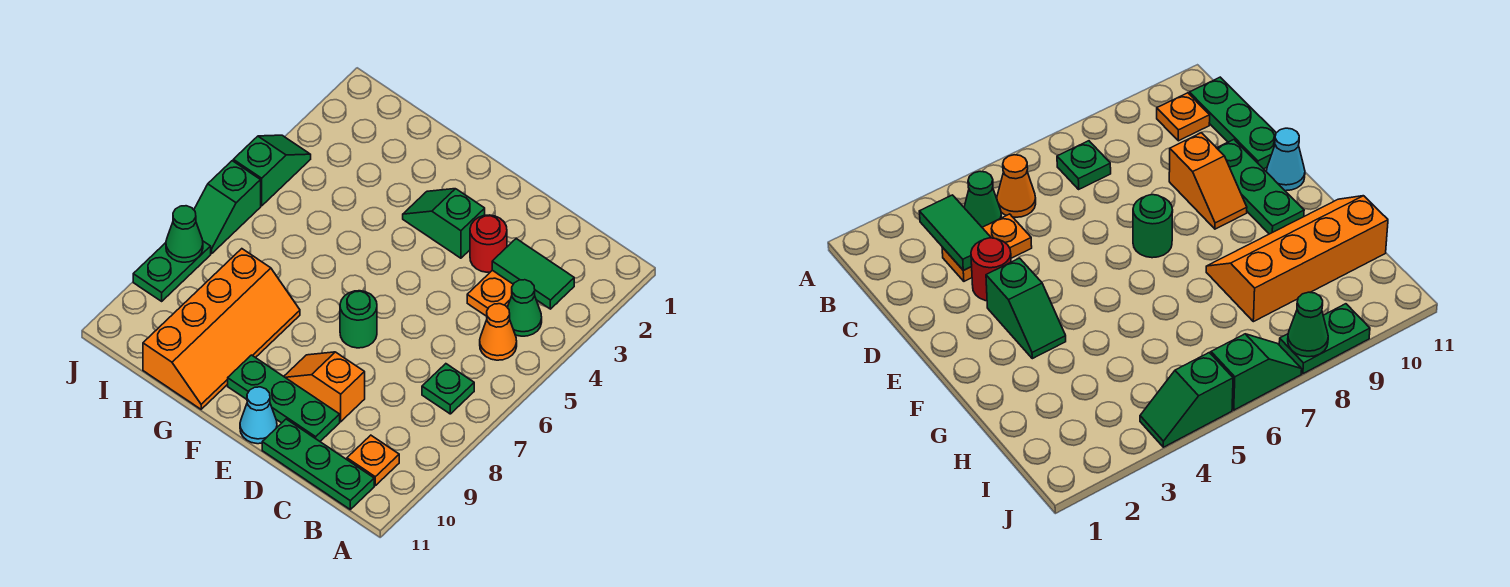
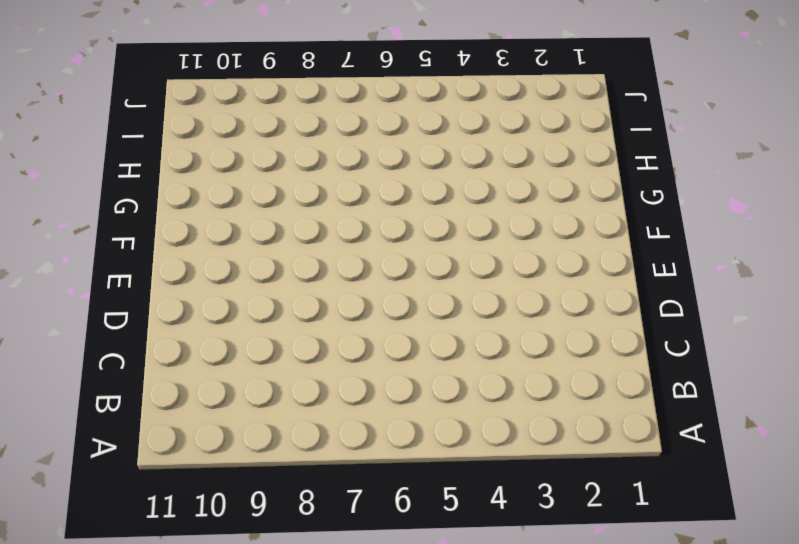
none -> green 1x1 cone [507,280,542,336]
none -> orange 1x1 cone [480,304,517,360]
none -> green 1x1 plate [422,364,474,414]

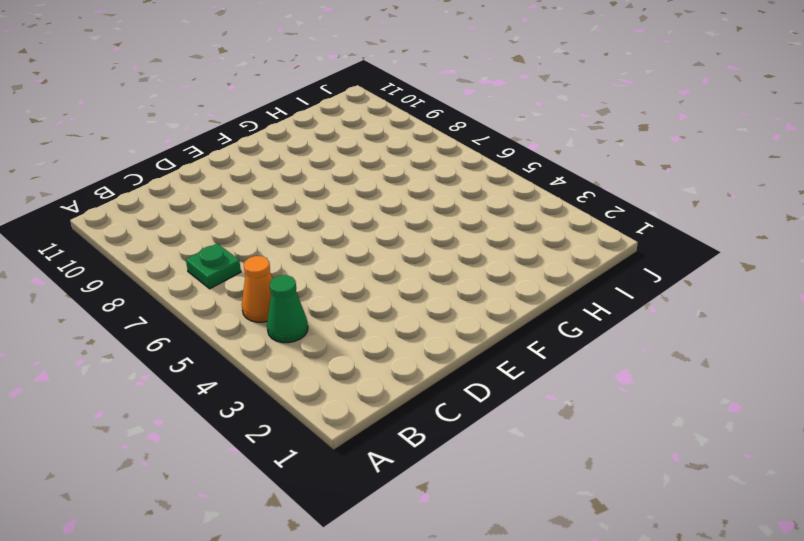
none -> orange 1x1 plate [347,435,399,486]
none -> green 1x3 plate [262,419,374,509]
none -> orange 1x2 plate [467,270,513,316]

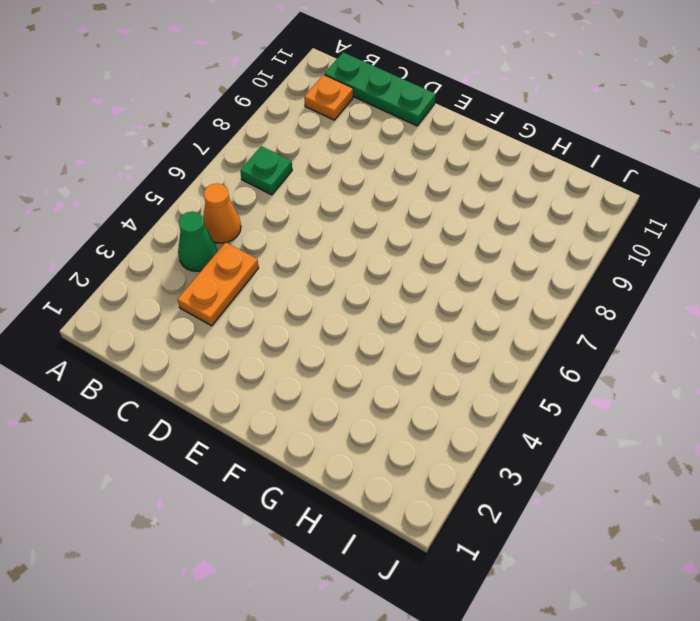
none -> red 1x1 round brick [470,215,507,272]
none -> orange 1x2 slope [284,352,365,422]
none -> green 1x3 plate [228,355,340,441]

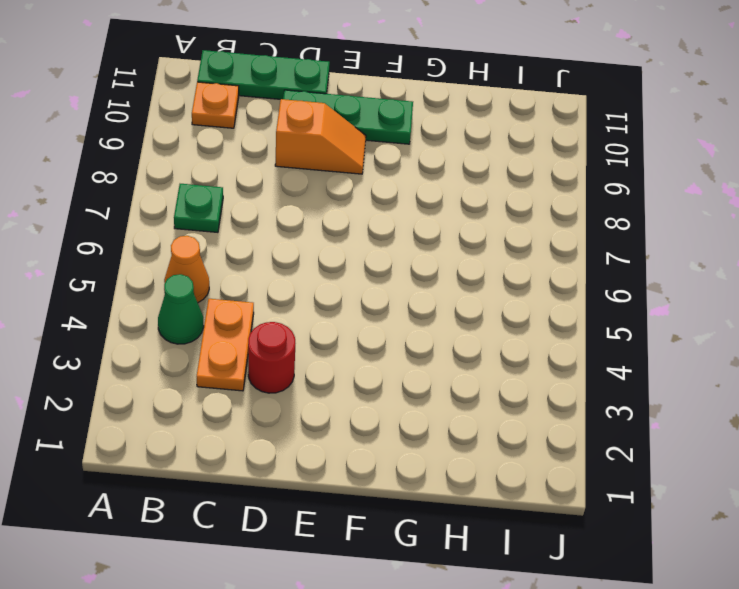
none -> green 1x2 slope [403,189,485,258]
none -> green 1x1 round brick [340,291,377,348]
none -> cyan 1x1 cone [240,387,277,444]

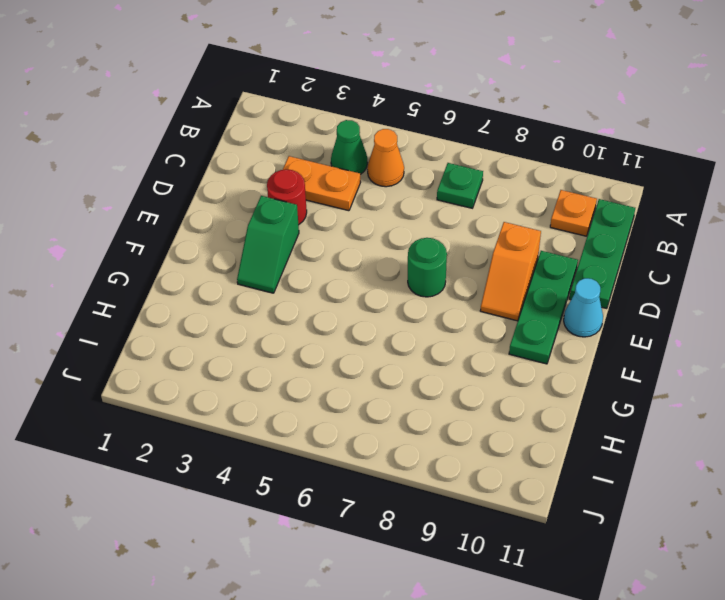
none -> orange 2x4 slope [143,249,300,409]
none -> green 1x2 slope [233,135,311,206]
none -> green 1x2 slope [194,161,261,254]

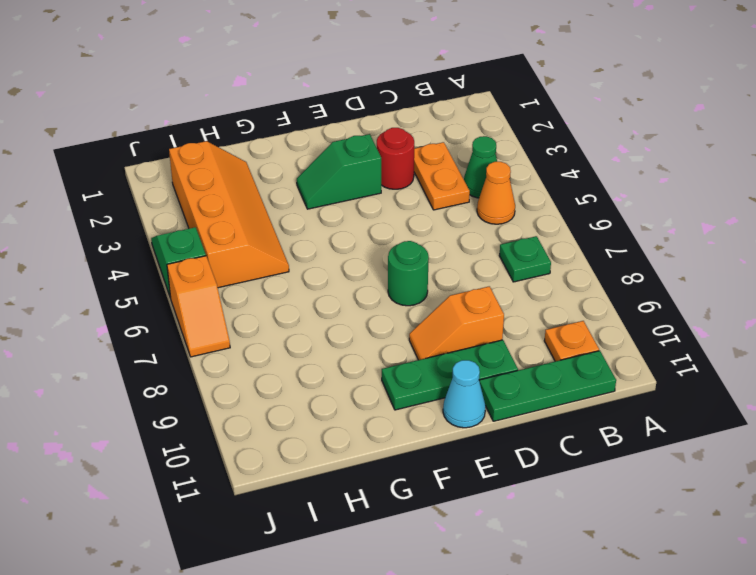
orange 2x4 slope [169,141,289,288] -> orange 2x4 slope moved to [143,249,300,409]
orange 1x2 slope [167,256,230,357] -> green 1x2 slope [194,161,261,254]
none -> green 1x2 plate [133,241,211,301]
none -> green 1x2 tile [492,239,574,309]
none -> green 1x1 cone [166,206,203,262]

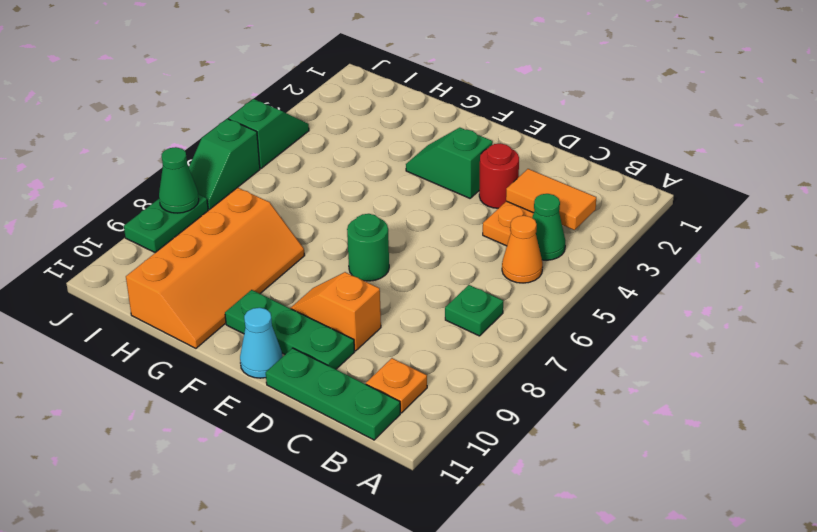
orange 1x2 tile [506,169,596,230] -> green 1x2 tile [492,239,574,309]

